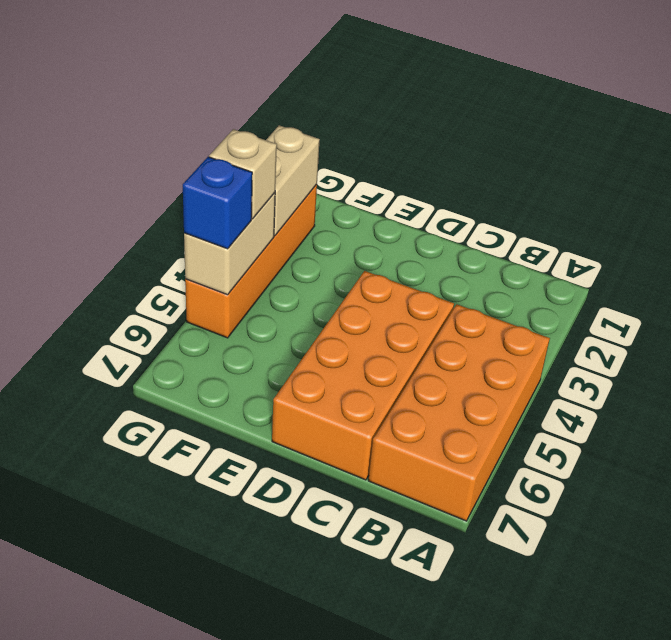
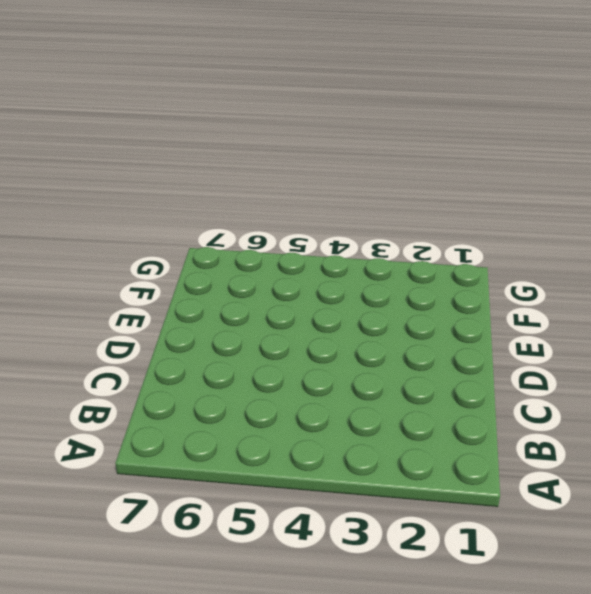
none -> orange 2x4 brick [368,304,550,521]
none -> orange 2x4 brick [272,271,454,480]

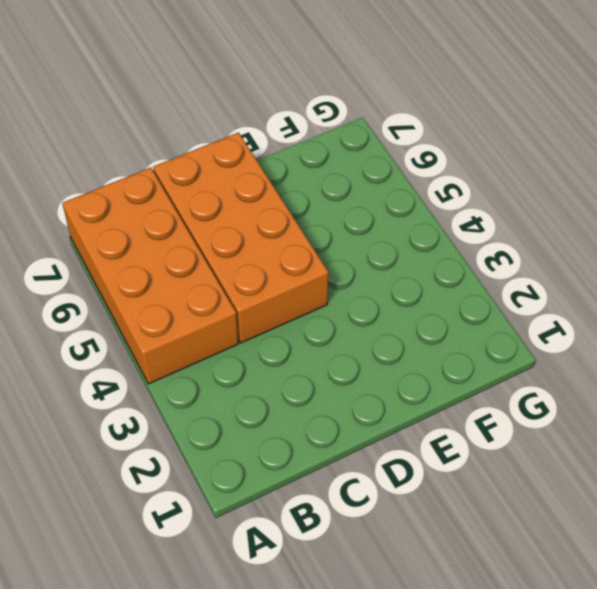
none -> orange 1x4 brick [185,184,317,338]
none -> tan 1x2 brick [266,125,320,236]

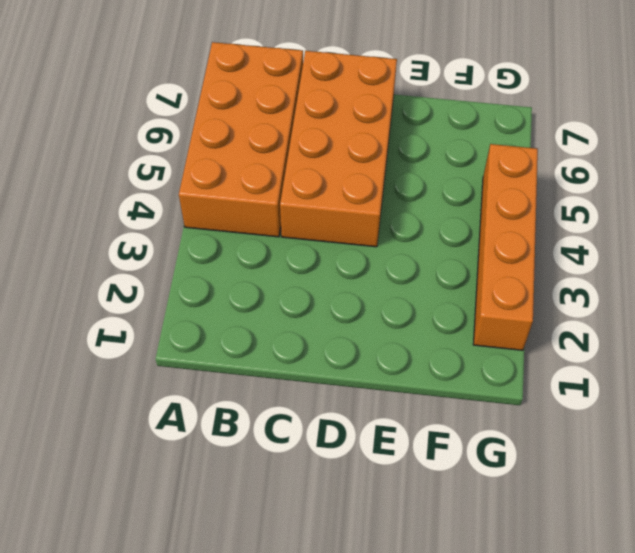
none -> tan 1x2 brick [266,125,320,236]
none -> tan 1x2 brick [184,193,275,295]

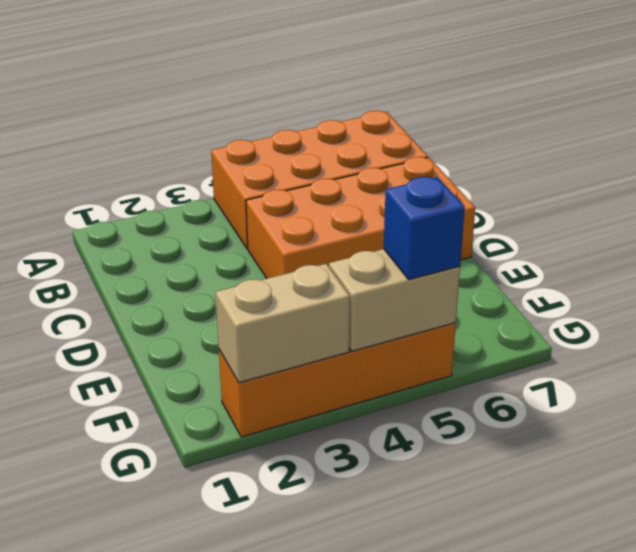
none -> tan 1x1 brick [209,129,277,219]

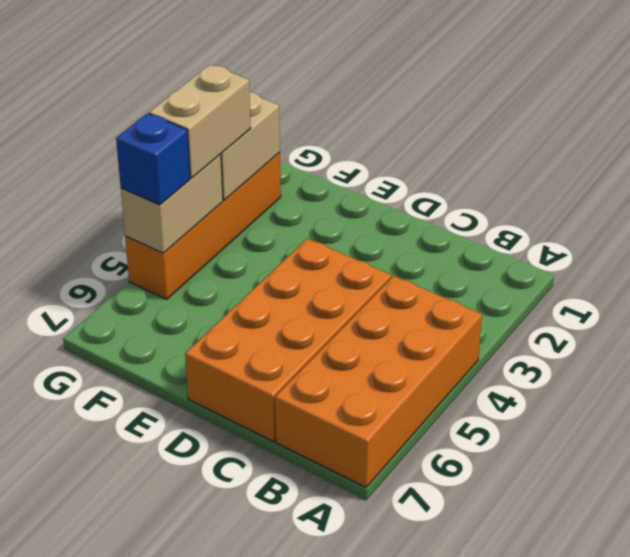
tan 1x2 brick [149,64,251,178] -> tan 1x1 brick [209,129,277,219]

